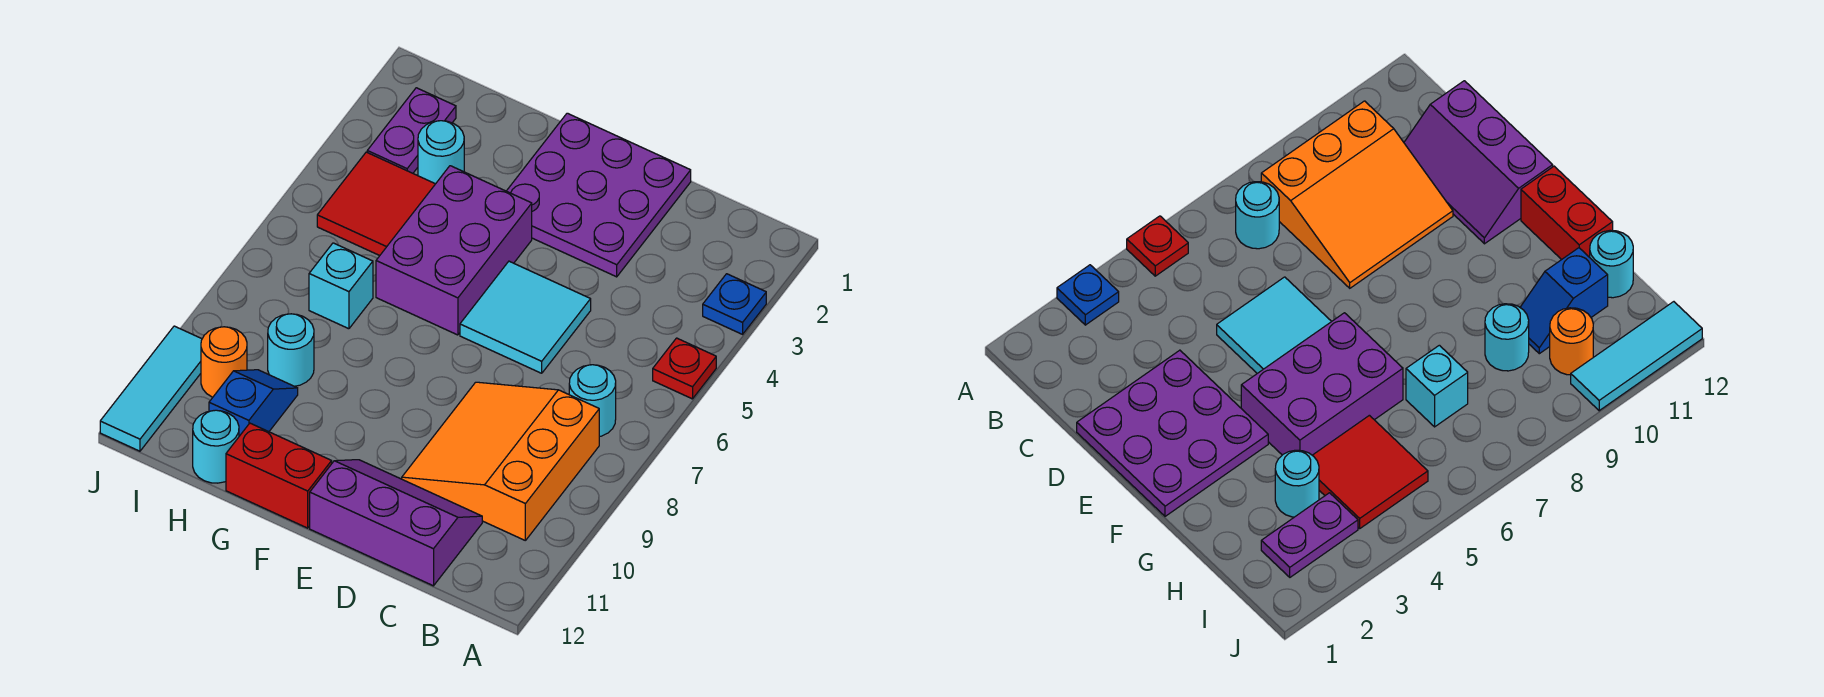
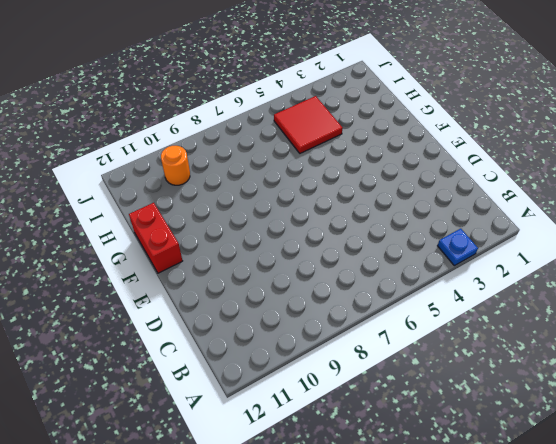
none -> red 1x1 plate [653,338,716,399]
none -> cyan 1x1 round brick [569,365,616,437]
none -> orange 3x3 slope [402,382,599,540]

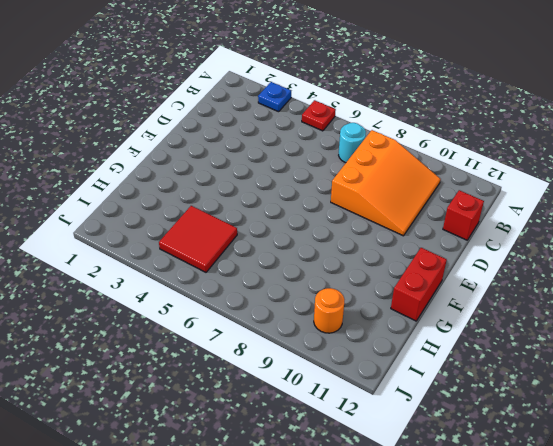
orange 3x3 slope [331,130,440,236] -> orange 3x3 slope turned to [402,382,599,540]
red 1x1 brick [443,190,484,240] -> purple 2x3 slope [310,460,482,586]
none -> purple 3x3 plate [507,113,691,277]
none -> cyan 2x2 tile [460,261,591,373]
none -> purple 2x3 brick [376,166,532,335]

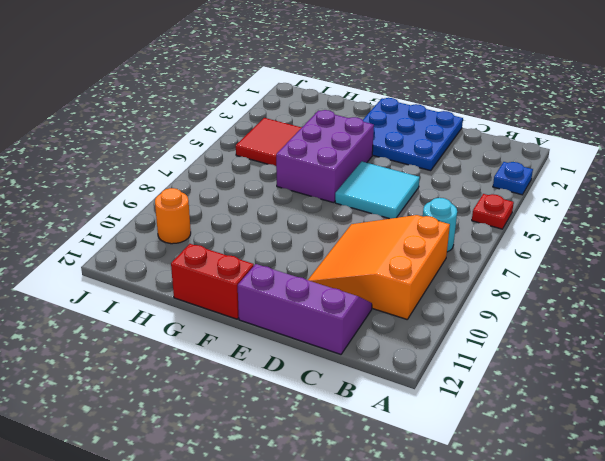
blue 3x3 plate [363,98,463,171] -> purple 3x3 plate [507,113,691,277]
none -> cyan 1x1 round brick [418,121,464,184]
none -> cyan 1x1 brick [309,243,373,329]
none -> cyan 1x1 round brick [268,314,314,386]

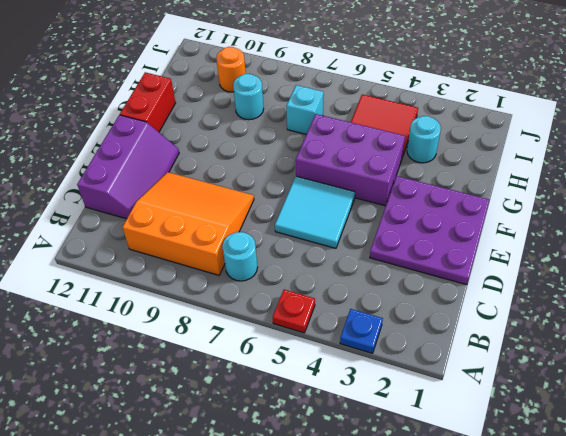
none -> blue 1x2 slope [209,370,298,436]
none -> cyan 1x1 round brick [193,410,239,483]
none -> purple 1x2 plate [367,88,456,173]

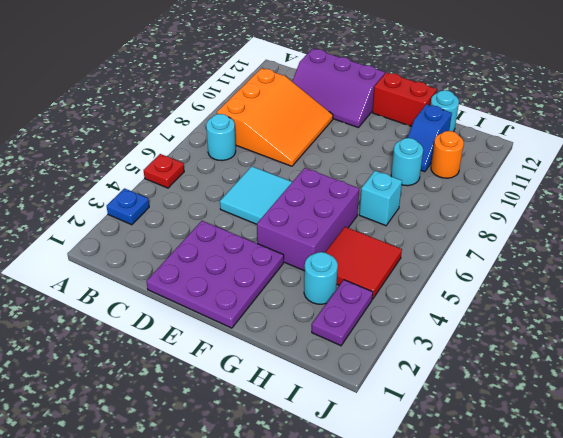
none -> cyan 1x3 tile [100,326,202,451]

